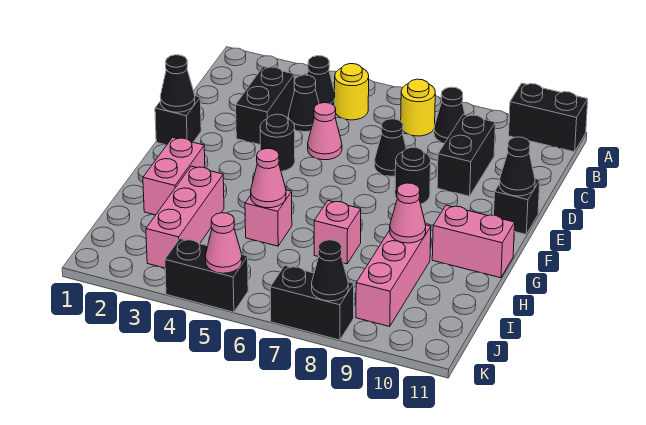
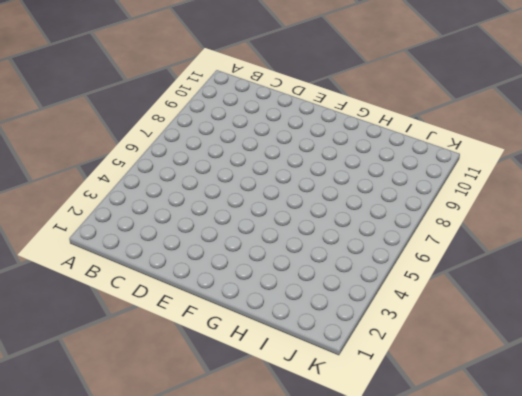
none -> black 1x2 brick [509,83,588,152]
none -> black 1x1 cone [307,56,335,106]
none -> yellow 1x1 round brick [335,64,369,120]

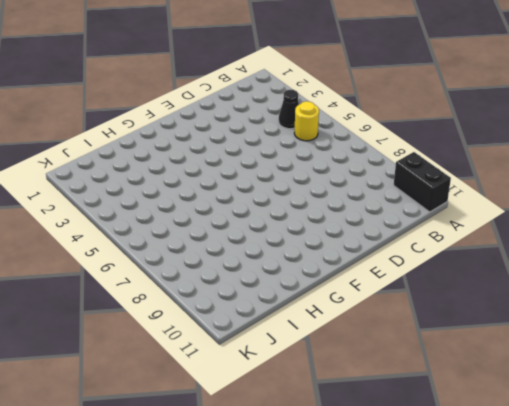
none -> yellow 1x1 round brick [401,79,435,136]
none -> black 1x1 cone [434,87,465,143]
none -> black 1x2 brick [236,67,295,145]

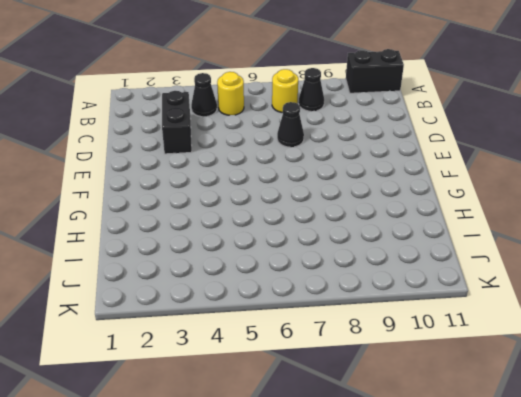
none -> black 1x1 cone [288,75,319,132]
none -> black 1x2 brick [437,114,495,196]
none -> pink 1x1 cone [308,103,342,160]

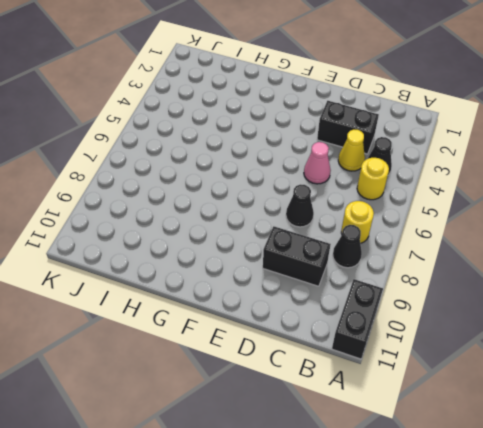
yellow 1x1 cone [338,130,365,171] -> black 1x1 cone [288,75,319,132]
none -> black 1x1 brick [155,96,201,145]
none -> black 1x1 round brick [260,114,295,172]
none -> black 1x1 round brick [395,147,431,204]

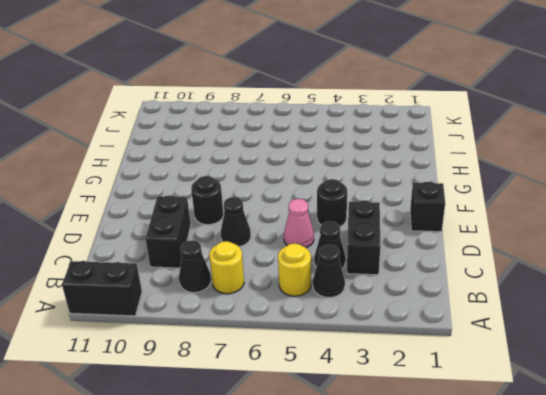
none -> black 1x1 brick [494,179,540,234]
none -> pink 1x2 brick [143,137,205,215]
none -> pink 1x2 brick [432,205,515,278]

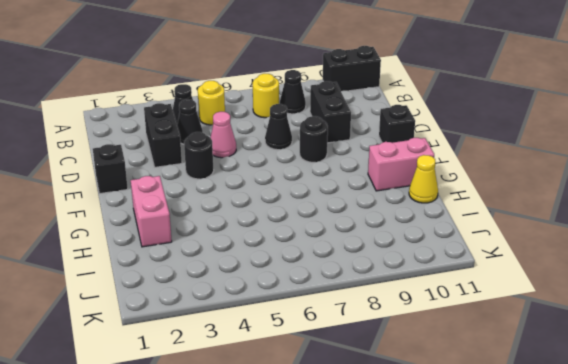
yellow 1x1 cone [409,155,438,203] -> none
none -> pink 1x3 brick [146,166,224,268]
none -> pink 1x1 brick [245,190,292,246]
none -> pink 1x1 brick [314,201,361,264]

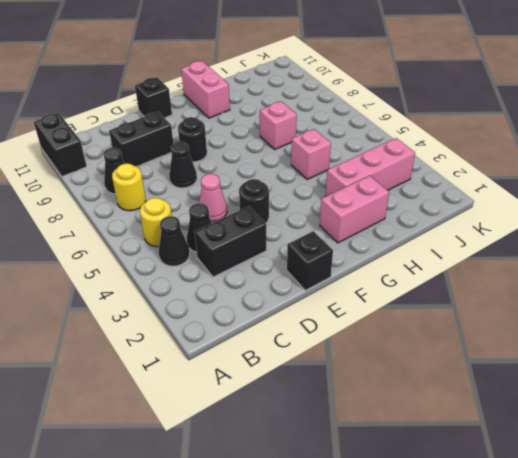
none -> pink 1x3 brick [356,225,431,326]
none -> black 1x2 brick [165,239,248,312]
none -> black 1x2 brick [270,266,354,340]

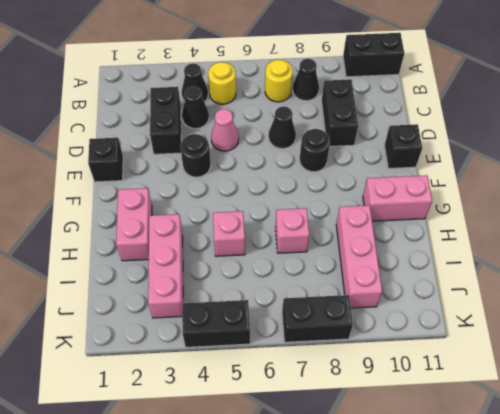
none -> black 1x1 cone [160,55,195,112]
none -> black 1x1 cone [500,137,535,196]
none -> pink 1x1 cone [251,148,286,208]

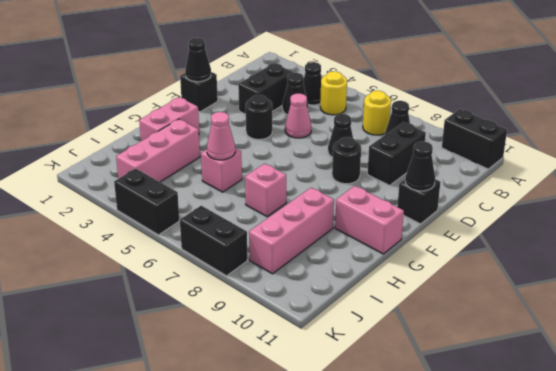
none -> pink 1x1 cone [390,183,426,243]
none -> pink 1x1 cone [206,213,242,273]
none -> black 1x1 cone [312,240,348,301]

